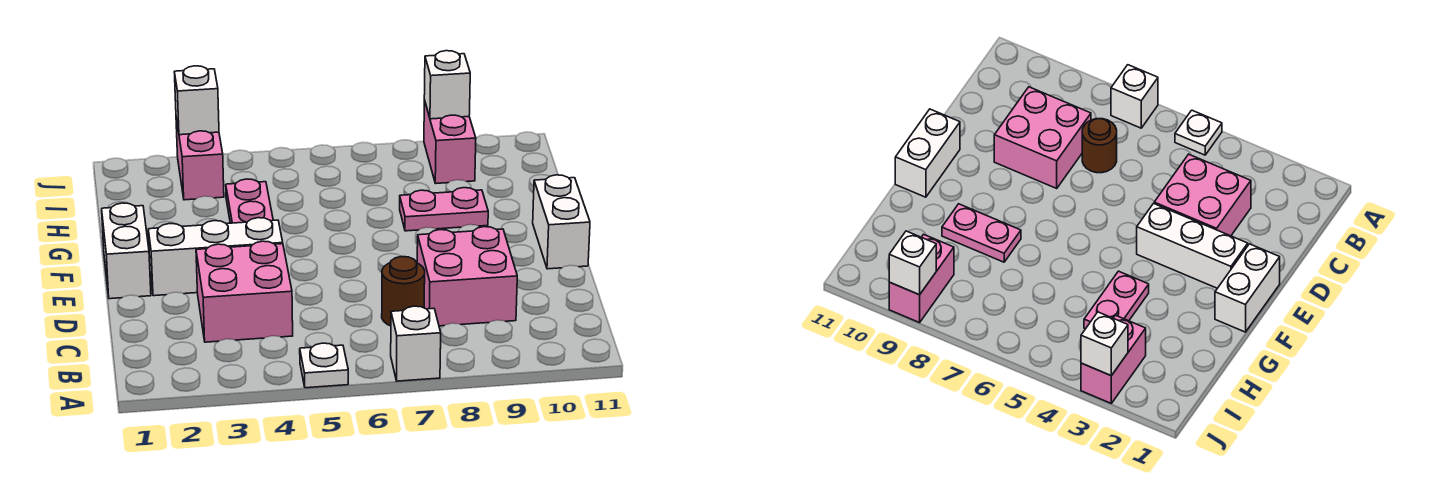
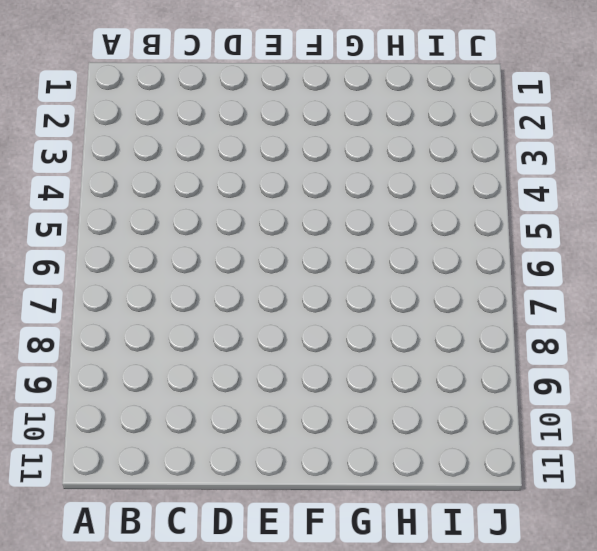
none -> white 1x1 plate [300,343,348,388]
none -> white 1x1 brick [391,306,441,381]
none -> pink 2x2 brick [196,241,293,342]

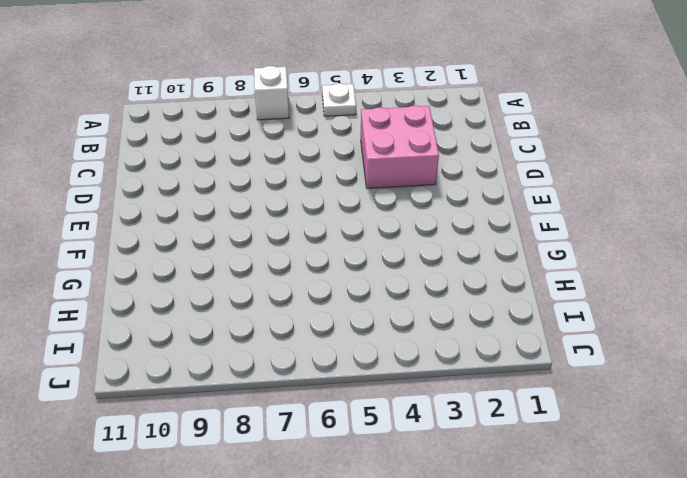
none -> brown 1x1 round brick [382,257,425,326]
none -> pink 2x2 brick [417,227,517,326]
none -> white 1x2 brick [102,203,151,299]

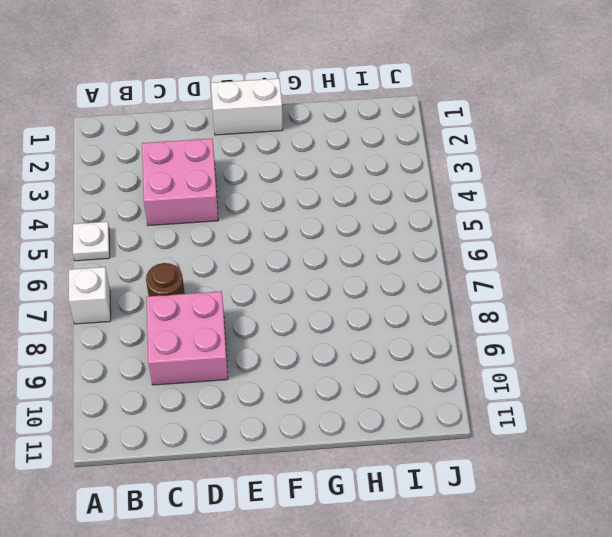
none -> white 1x3 brick [148,218,283,296]
none -> white 1x2 brick [533,175,590,269]
none -> pink 1x2 plate [226,179,273,223]

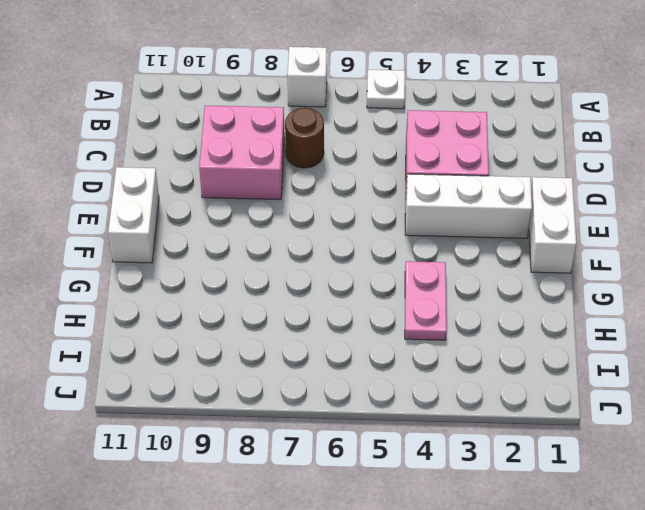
none -> pink 1x2 plate [400,188,488,231]
none -> pink 1x2 brick [176,118,224,200]
none -> pink 1x2 brick [424,100,476,183]

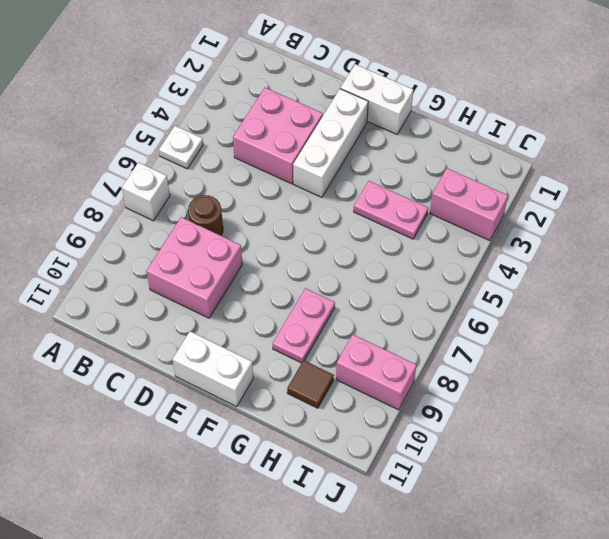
brown 1x1 tile [287,360,334,408] -> none
none -> white 1x1 brick [174,66,219,135]
none -> white 1x1 brick [424,51,470,119]

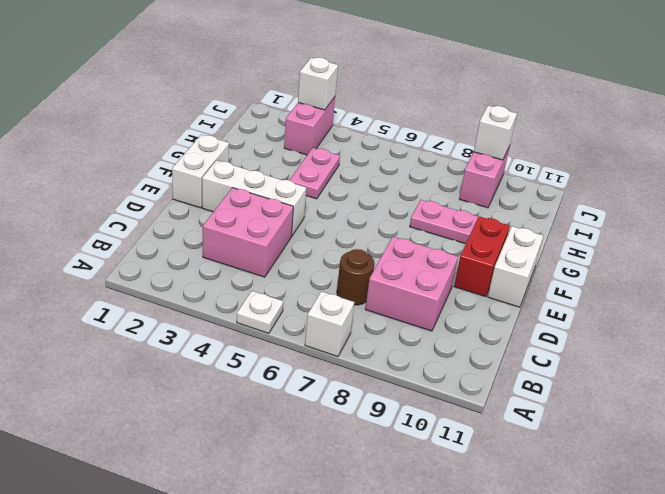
red 1x2 brick [454,217,510,297] -> none

